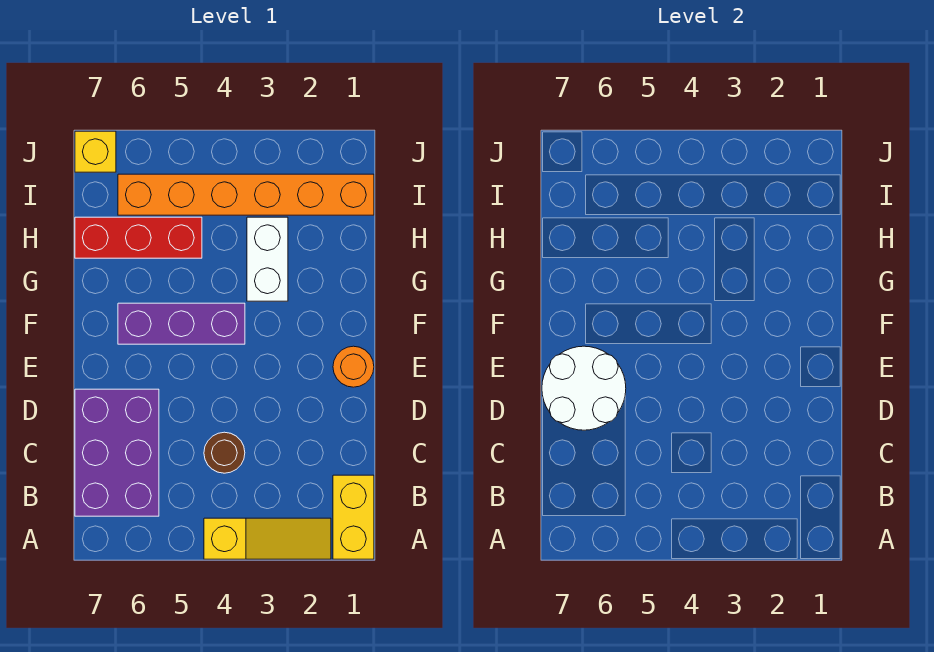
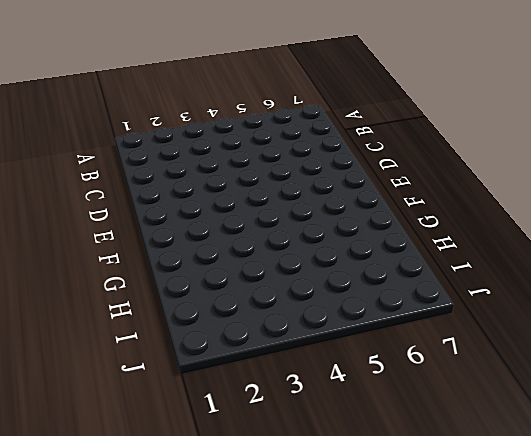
none -> yellow 1x2 brick [333,475,374,559]
none -> yellow 1x3 slope [204,518,331,559]

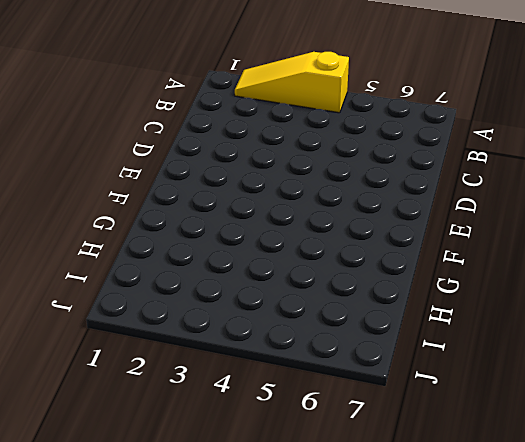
none -> yellow 1x2 brick [333,475,374,559]
none -> purple 2x3 brick [75,389,159,516]

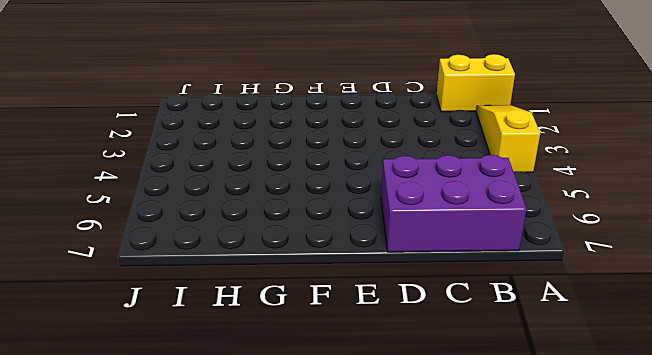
none -> brown 1x1 round brick [204,432,245,473]
none -> orange 1x1 round brick [333,346,374,387]

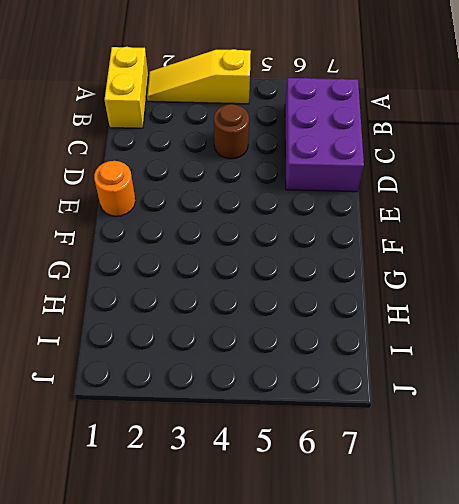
none -> purple 1x3 brick [118,303,245,344]
none -> white 1x2 brick [247,217,288,301]

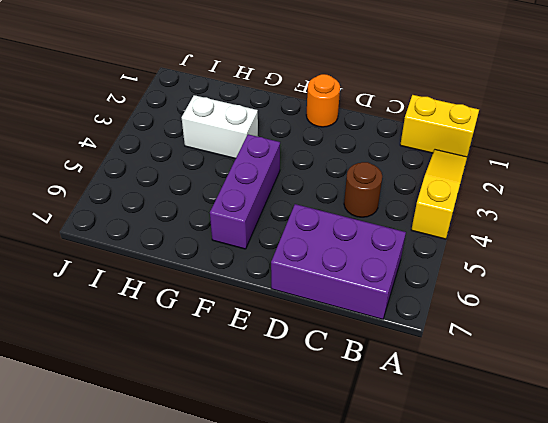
none -> red 1x3 brick [75,217,202,258]
none -> orange 1x6 brick [118,174,374,215]

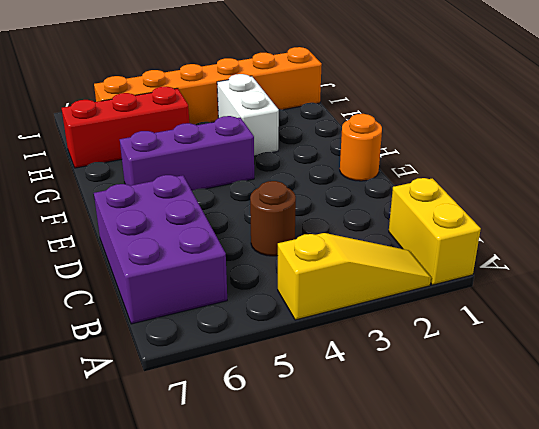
none -> yellow 1x1 brick [75,131,116,172]
none -> white 2x2 round brick [542,346,626,430]

